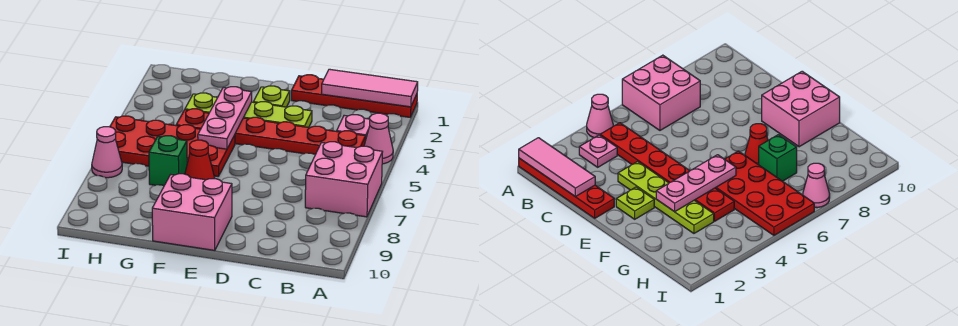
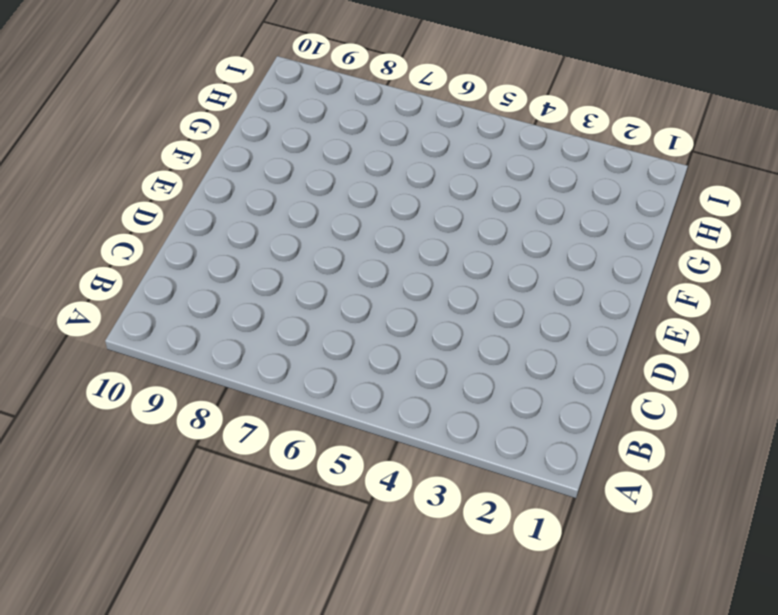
none -> red 1x4 plate [291,75,417,117]
none -> pink 1x1 cone [364,113,393,164]
none -> pink 2x2 brick [305,142,382,217]

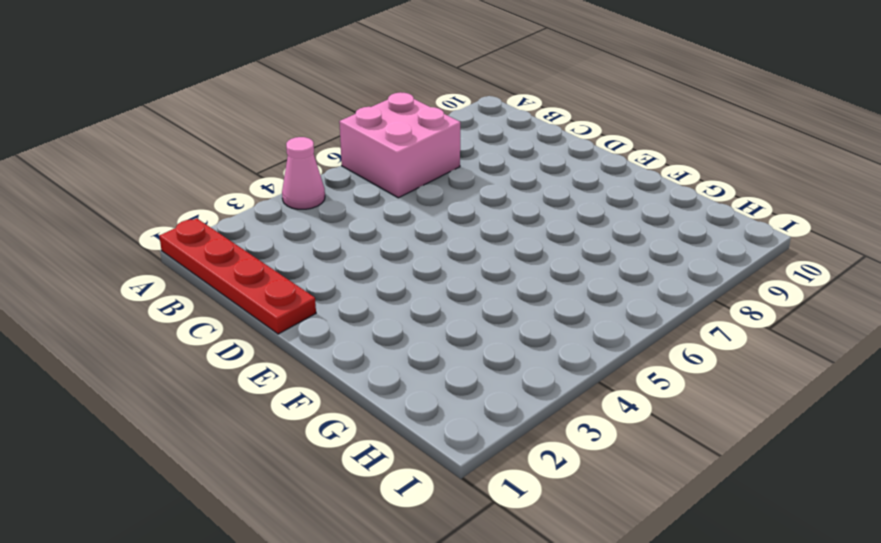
none -> pink 1x1 plate [337,115,370,141]
none -> red 1x6 plate [176,109,366,155]
none -> lime 1x4 plate [185,93,312,127]

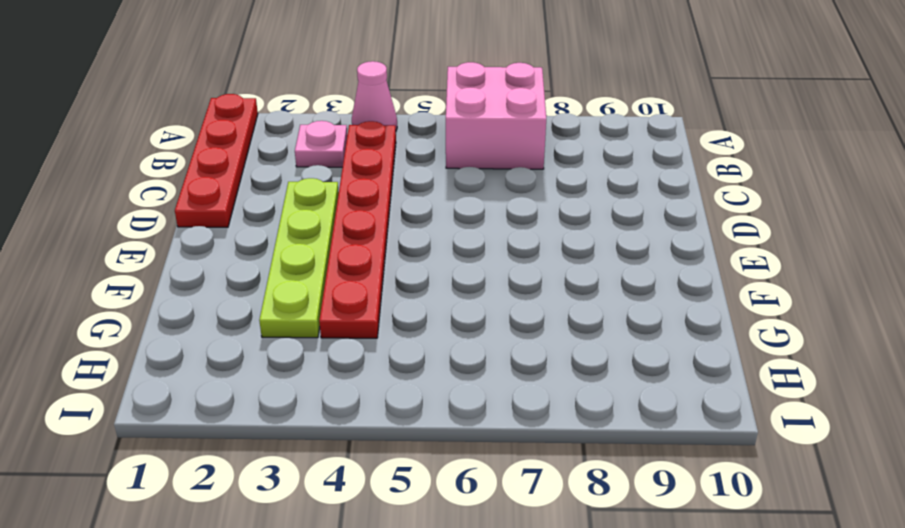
none -> lime 1x1 plate [254,86,290,107]
none -> pink 2x2 brick [152,174,232,250]
none -> red 2x4 plate [110,116,235,176]

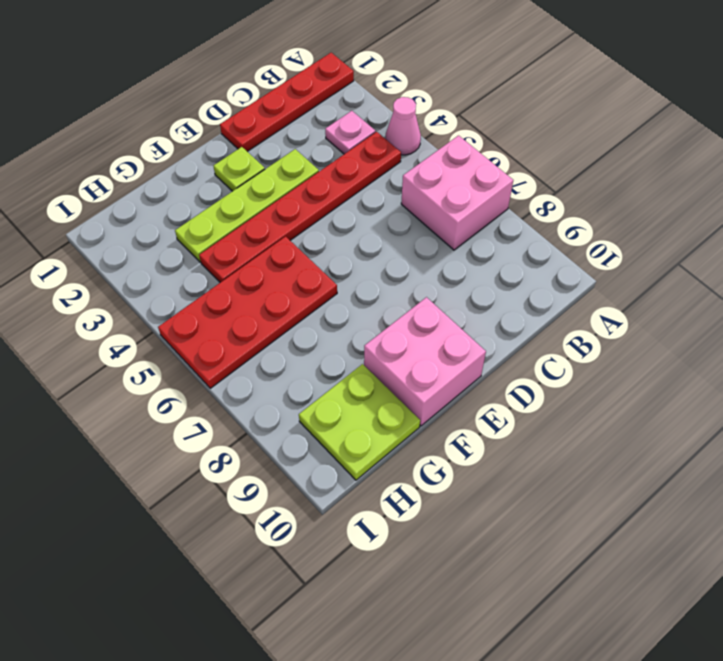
lime 2x2 plate [299,364,420,480] -> none
none -> red 1x1 cone [185,140,215,180]
none -> green 1x1 brick [149,136,187,186]
none -> pink 1x1 cone [92,127,122,178]

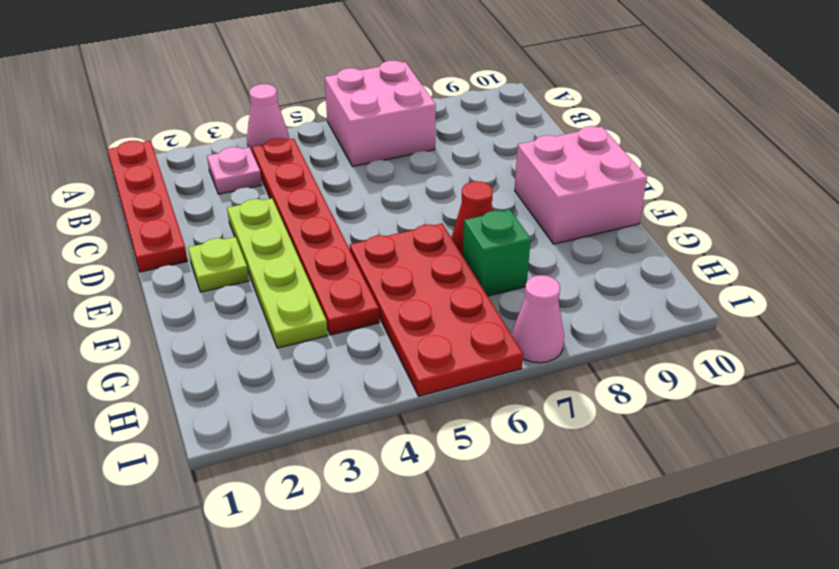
none -> pink 1x3 tile [321,69,418,107]
none -> pink 1x3 plate [198,87,252,149]

